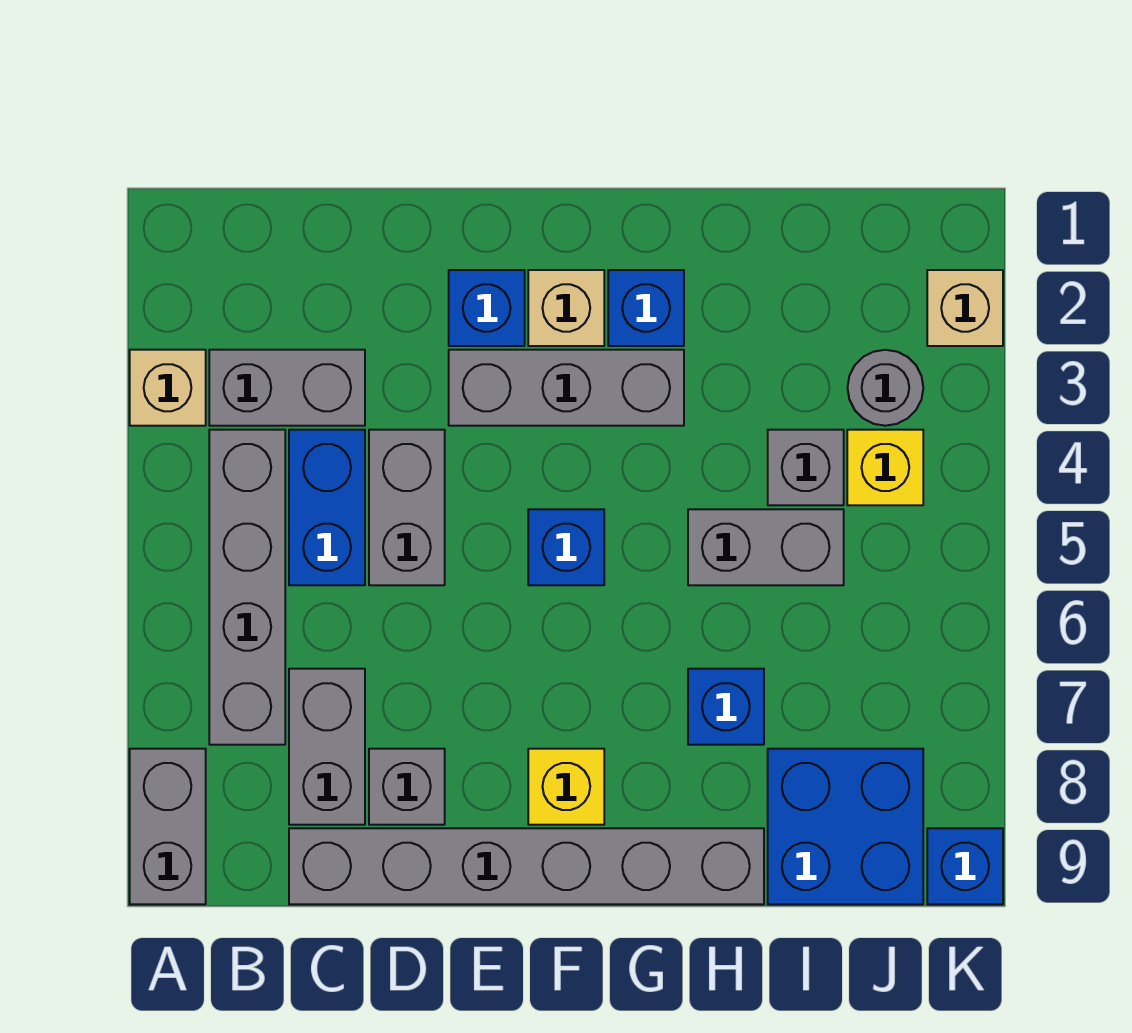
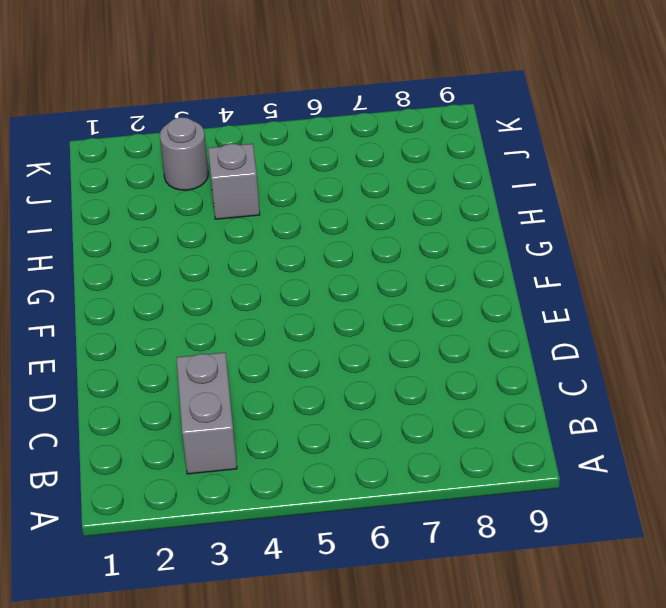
none -> tan 1x1 brick [130,350,206,426]
none -> grey 1x2 brick [130,749,206,904]
none -> grey 1x4 brick [209,430,285,745]

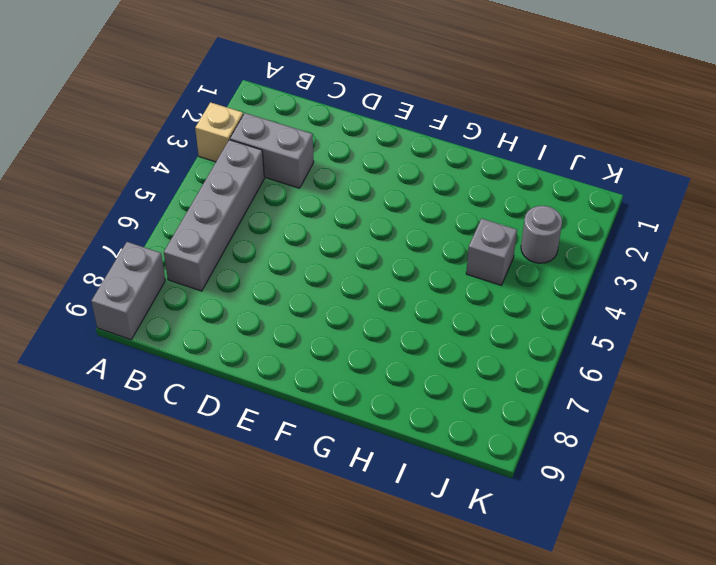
none -> blue 1x2 brick [289,430,365,585]
none -> grey 1x2 brick [289,669,365,825]
none -> grey 1x6 brick [289,828,764,904]

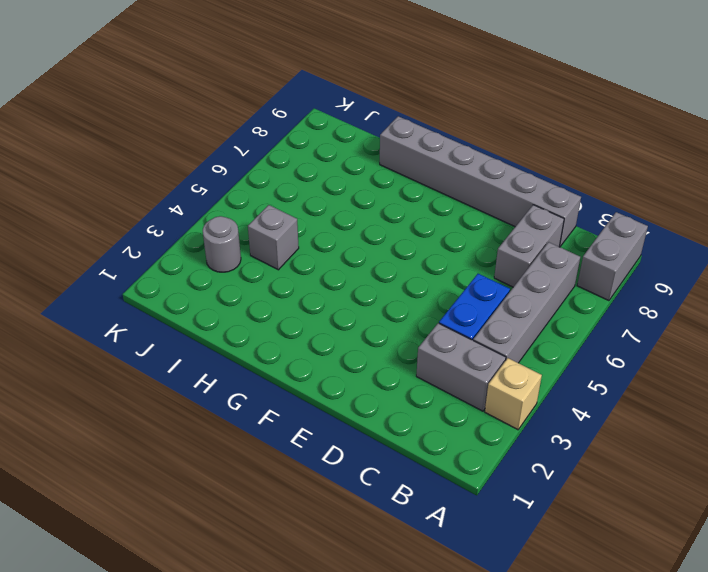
none -> grey 1x2 brick [369,430,445,585]
none -> grey 1x1 brick [369,749,445,825]
none -> blue 1x1 brick [449,270,525,346]

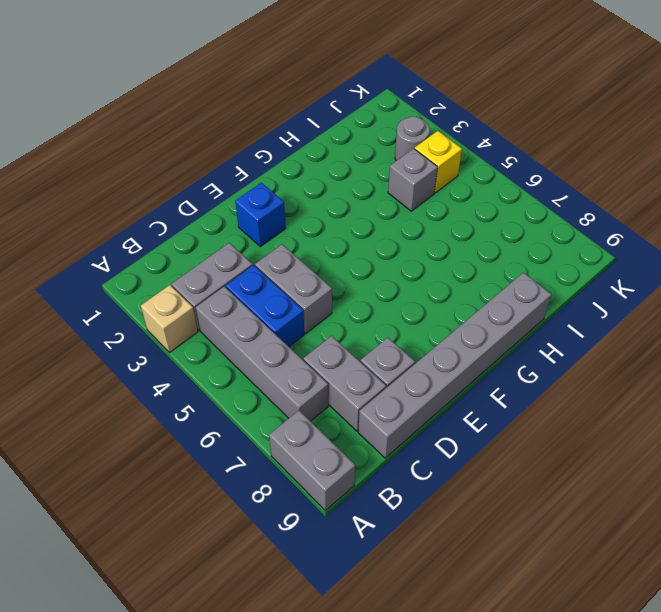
none -> grey 1x3 brick [449,350,684,426]
none -> tan 1x1 brick [528,270,604,346]
none -> blue 1x1 brick [528,509,604,585]

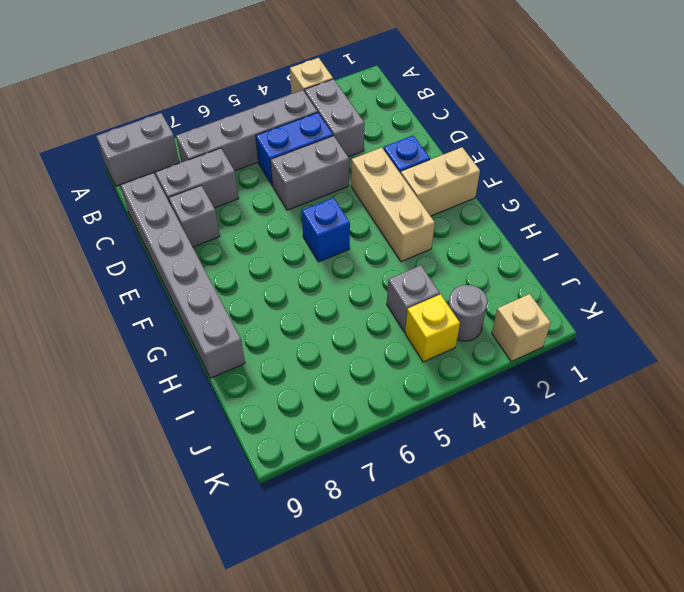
tan 1x3 brick [351,148,435,262] -> grey 1x3 brick [449,350,684,426]
tan 1x2 brick [401,147,480,216] -> tan 1x1 brick [528,270,604,346]
none -> yellow 1x1 brick [528,749,604,825]
none -> blue 1x1 brick [608,270,684,346]
none -> grey 1x2 brick [688,509,844,585]

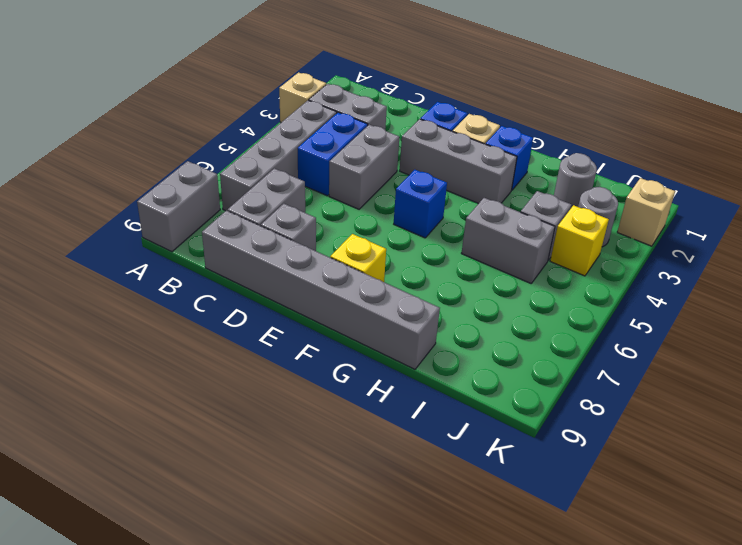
grey 1x1 round brick [554,153,597,208] -> none
none -> blue 1x1 brick [688,669,764,745]
none -> blue 2x2 brick [768,749,923,904]
none -> blue 1x1 brick [927,828,1003,904]

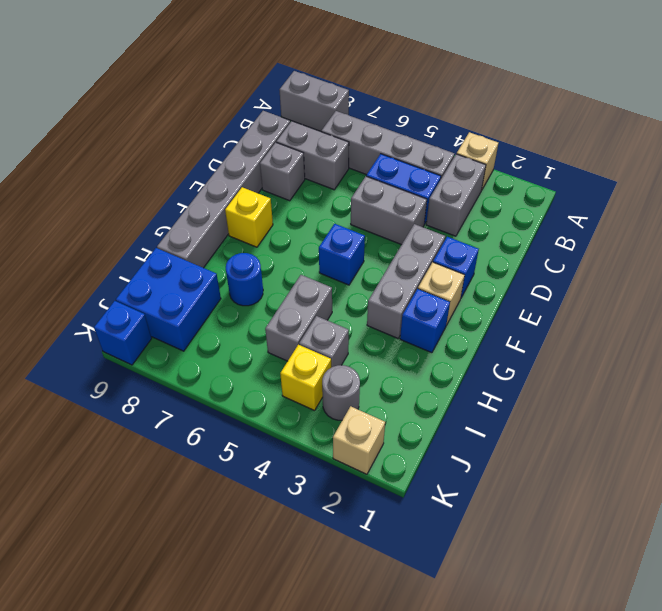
blue 1x1 round brick [226,253,263,306] -> blue 1x1 brick [688,669,764,745]

